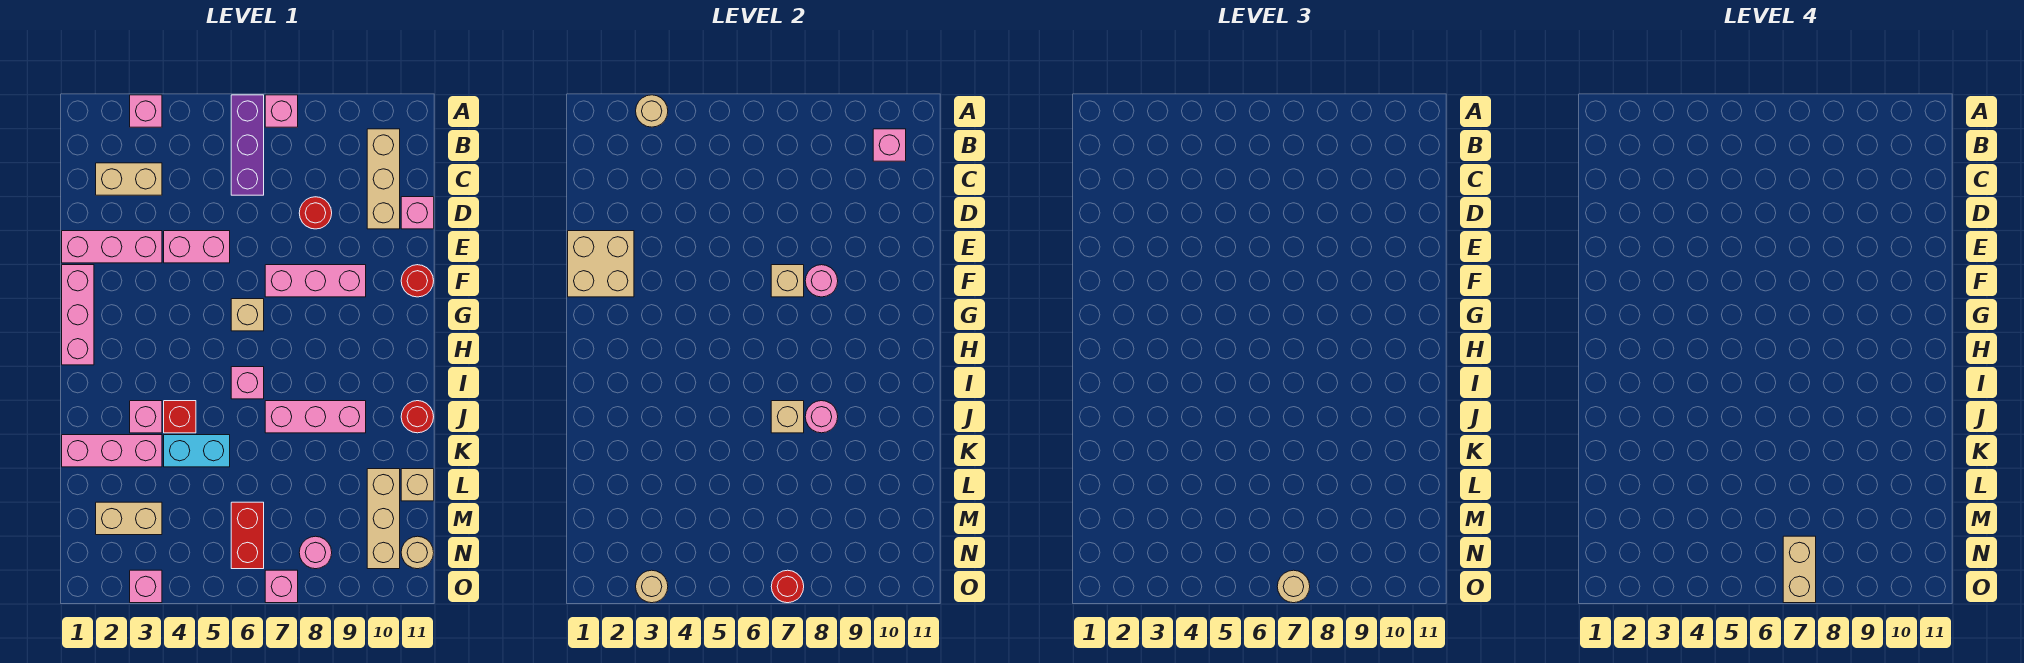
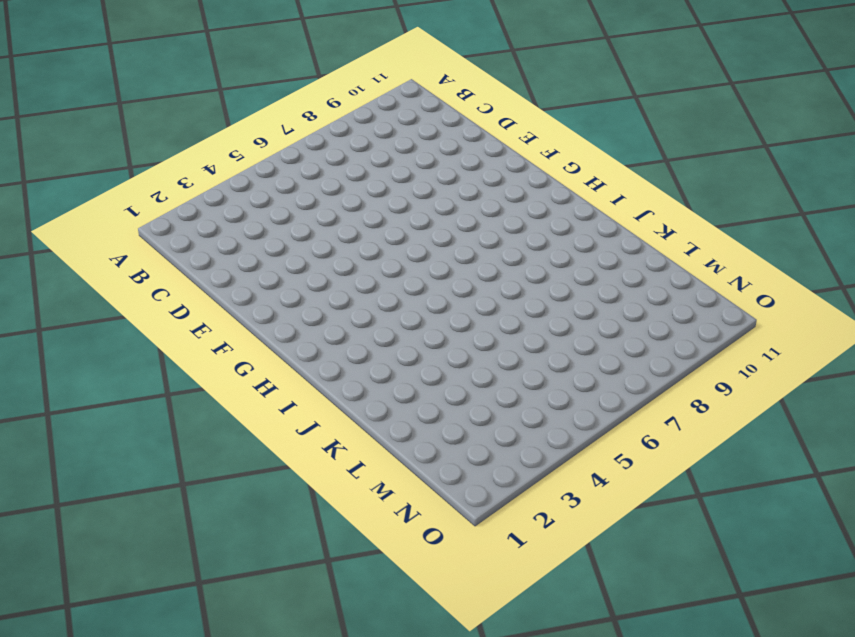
none -> pink 1x1 brick [130,95,162,127]
none -> purple 1x3 brick [231,95,264,195]
none -> pink 1x1 brick [265,95,298,127]
none -> tan 1x3 brick [367,129,400,229]

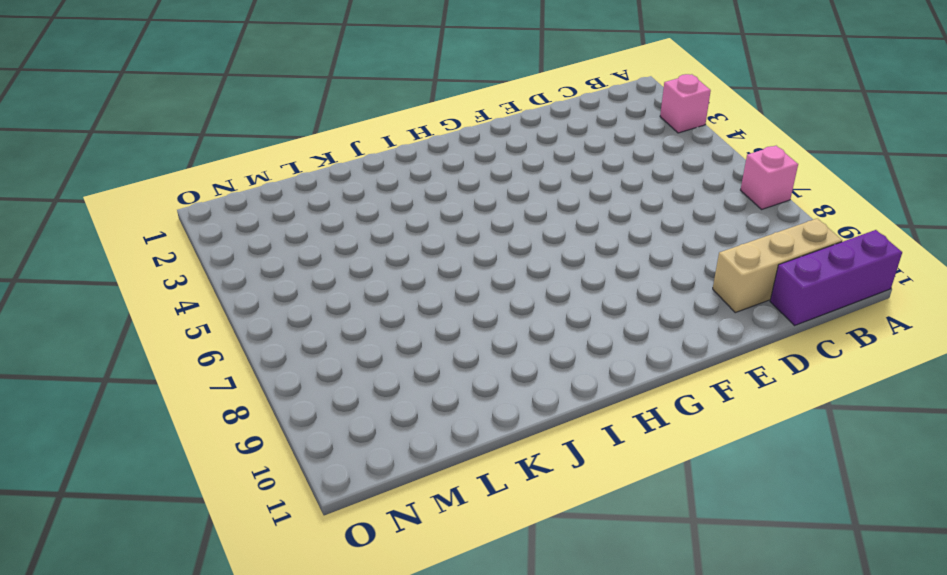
purple 1x3 brick [770,230,902,325] -> purple 1x3 brick moved to [231,95,264,195]
none -> tan 1x2 brick [96,163,162,195]
none -> red 1x1 round brick [299,197,332,229]
none -> pink 1x1 brick [401,197,434,229]
none -> pink 1x3 brick [62,231,162,263]

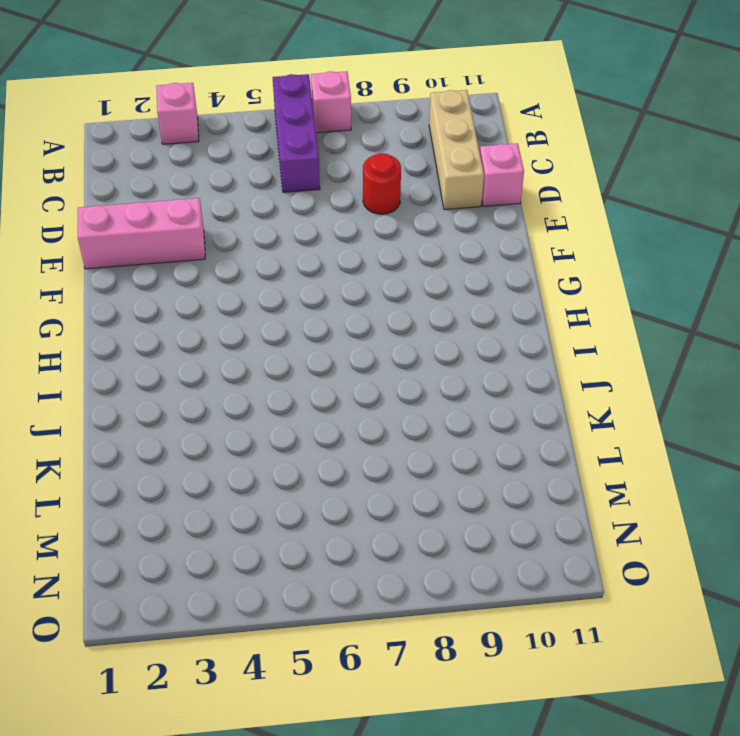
none -> tan 1x2 brick [96,163,162,195]
none -> pink 1x2 brick [164,231,230,263]
none -> pink 1x3 brick [62,265,94,365]
none -> pink 1x3 brick [265,265,366,297]

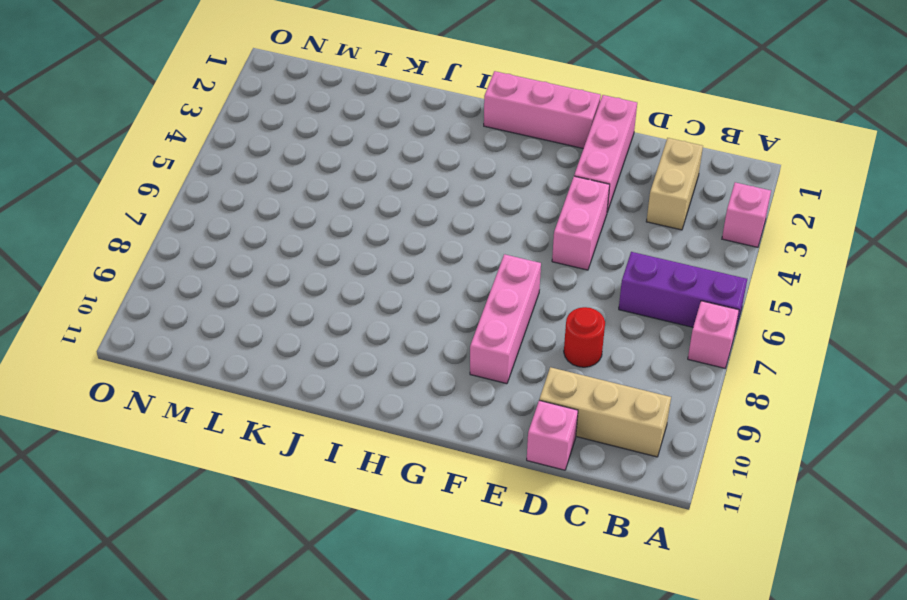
none -> red 1x1 round brick [401,265,434,297]
none -> tan 1x1 brick [231,299,264,331]
none -> pink 1x1 brick [231,367,264,399]
none -> pink 1x1 brick [130,401,162,433]

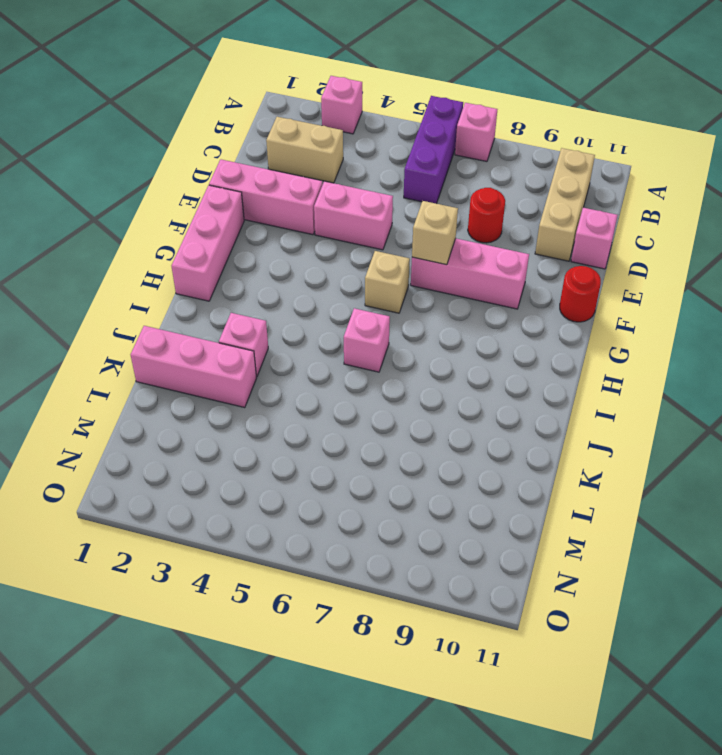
none -> red 1x1 brick [164,401,196,433]
none -> pink 1x3 brick [265,401,366,433]
none -> red 1x1 round brick [401,401,434,433]
none -> cyan 1x2 brick [164,435,230,467]

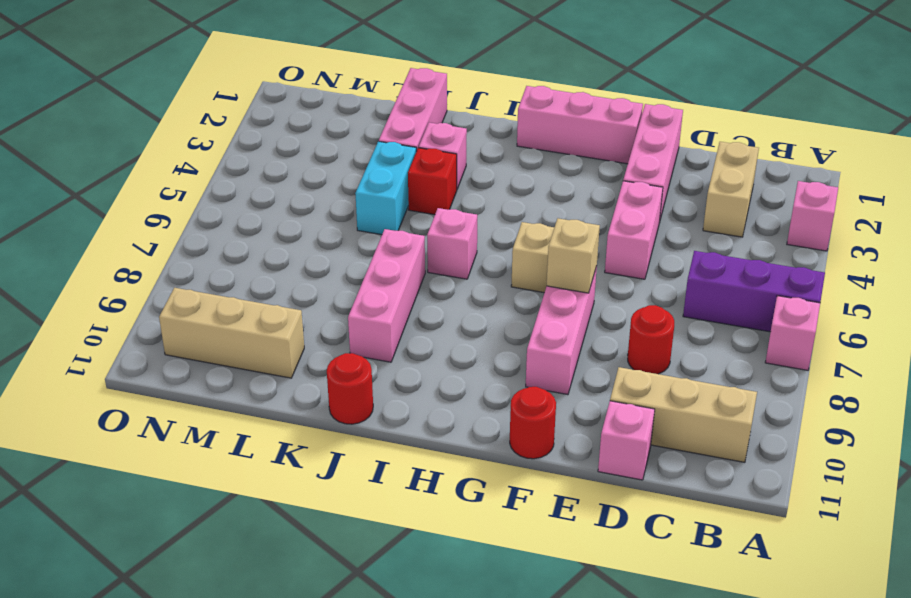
none -> tan 1x1 brick [401,469,434,501]
none -> tan 1x2 brick [96,502,162,535]
none -> red 1x2 brick [231,502,264,569]
none -> pink 1x1 round brick [299,536,332,569]

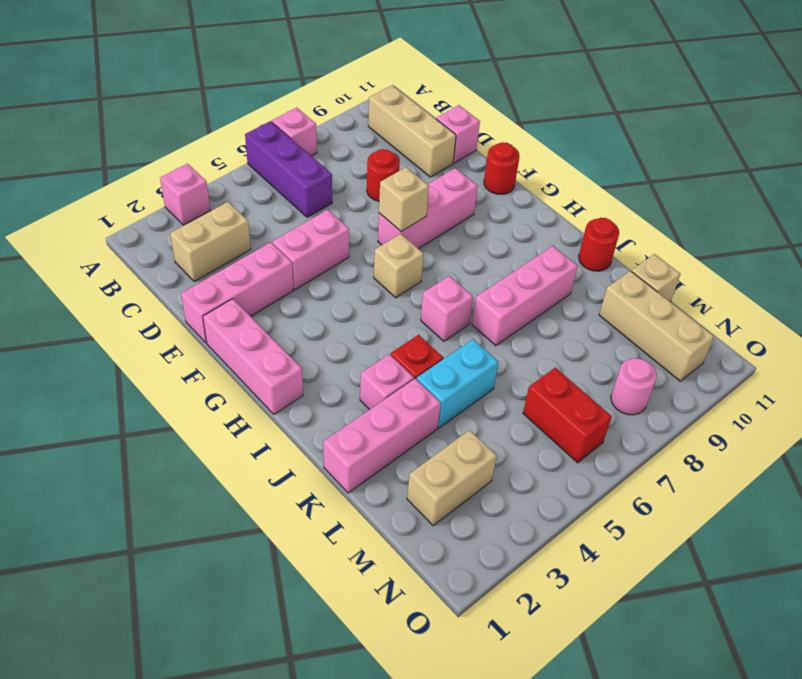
none -> tan 1x1 round brick [401,536,434,569]
none -> pink 1x1 brick [130,570,162,603]
none -> pink 1x1 brick [265,570,298,603]
none -> tan 1x1 round brick [636,95,668,127]

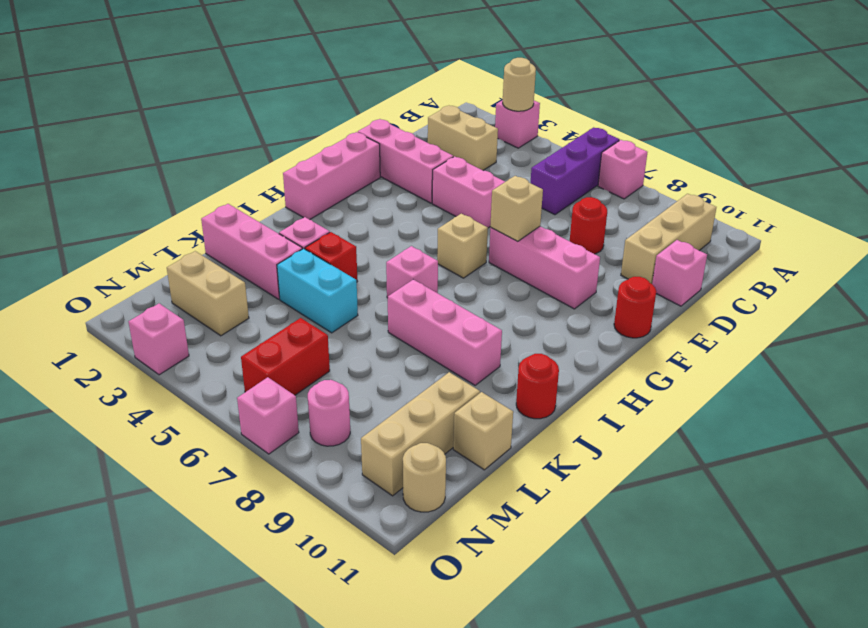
none -> pink 1x1 brick [873,129,906,161]
none -> tan 2x2 brick [568,231,634,297]
none -> pink 1x1 round brick [805,265,838,297]
none -> tan 1x1 brick [771,401,804,433]

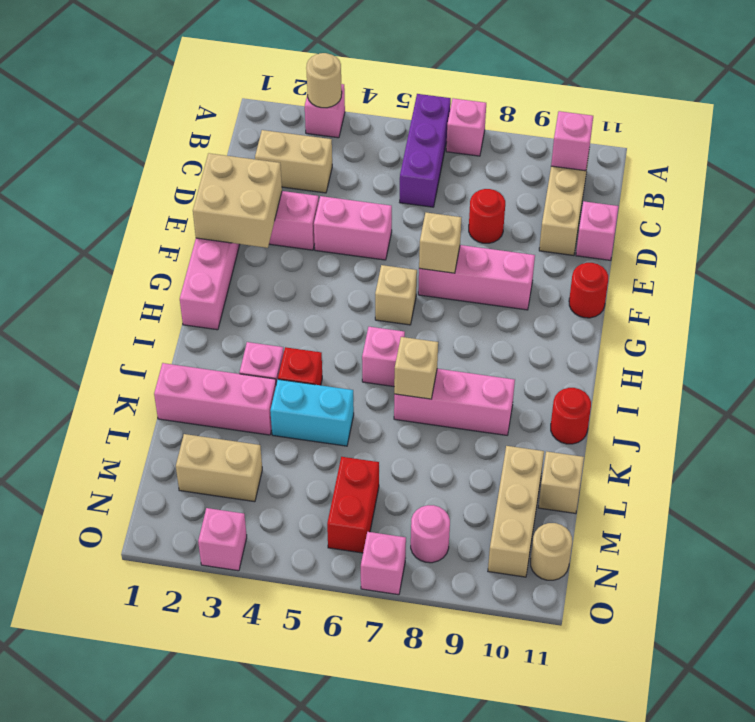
none -> pink 1x1 round brick [805,265,838,297]
none -> pink 1x1 round brick [805,401,838,433]
none -> tan 1x1 round brick [636,570,668,603]
none -> red 1x1 round brick [771,570,804,603]

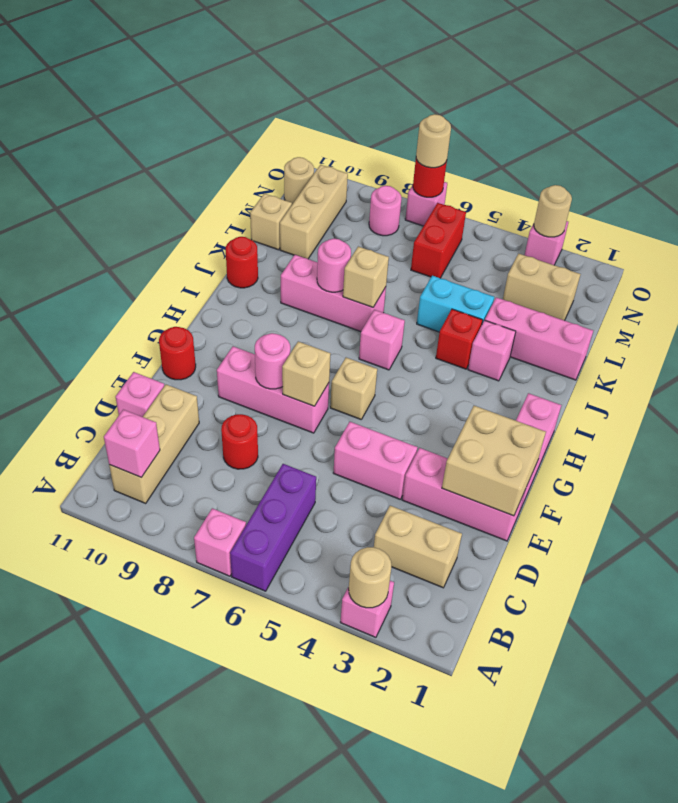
none -> tan 1x2 brick [1783,536,1816,603]

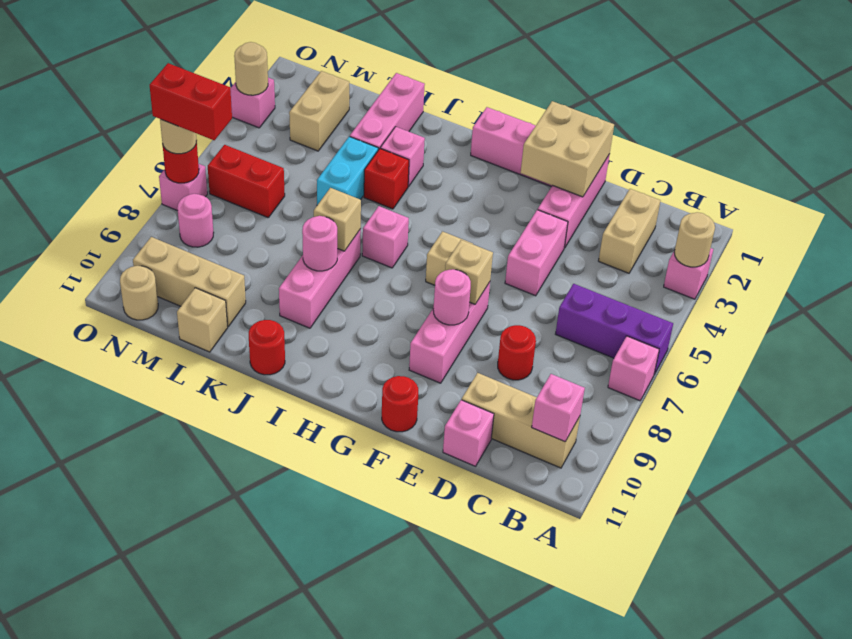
red 1x2 brick [150,63,232,140] -> tan 1x2 brick [1783,536,1816,603]

